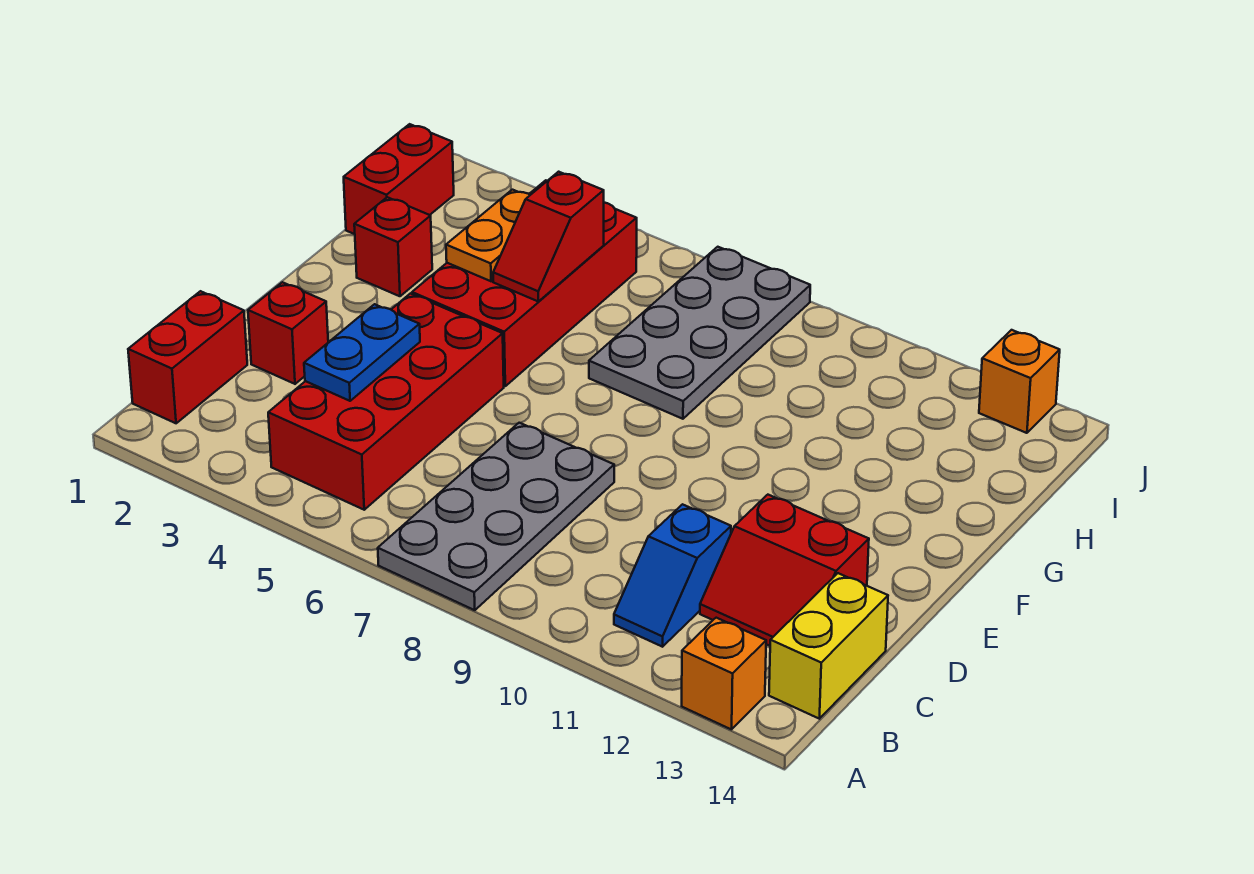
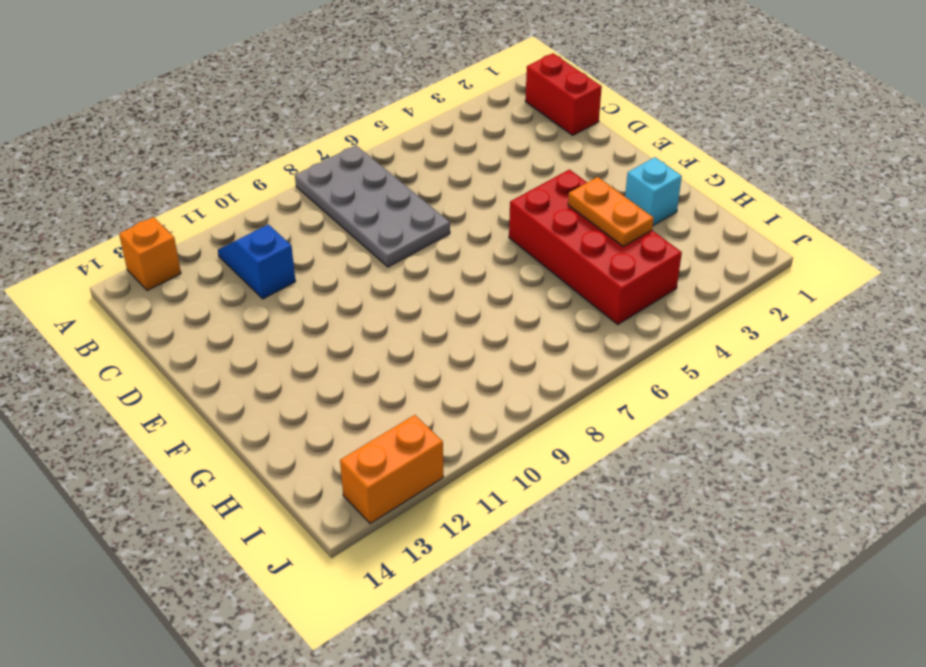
cyan 1x1 brick [625,157,682,226] -> red 1x1 brick [354,197,432,296]
orange 1x2 brick [340,415,443,524] -> orange 1x1 brick [979,330,1060,433]
none -> red 2x4 brick [268,294,504,510]
none -> yellow 1x2 brick [769,573,888,719]
none -> red 2x2 slope [700,495,869,646]

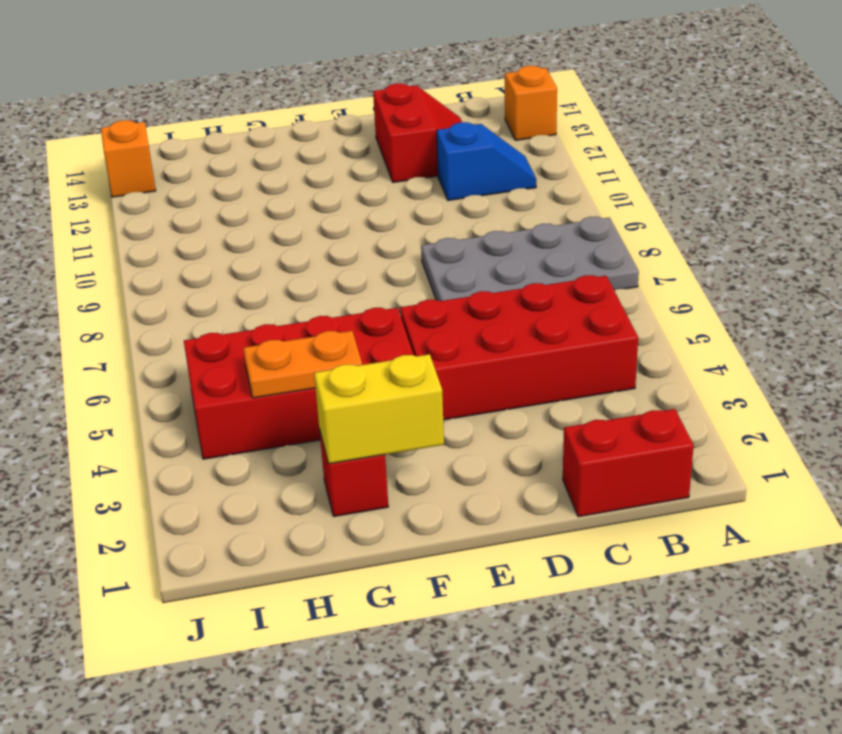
yellow 1x2 brick [314,354,444,464] -> yellow 1x2 brick moved to [769,573,888,719]
none -> red 1x1 brick [248,282,328,384]
none -> grey 2x4 plate [589,247,810,419]
none -> red 1x2 brick [344,124,454,234]

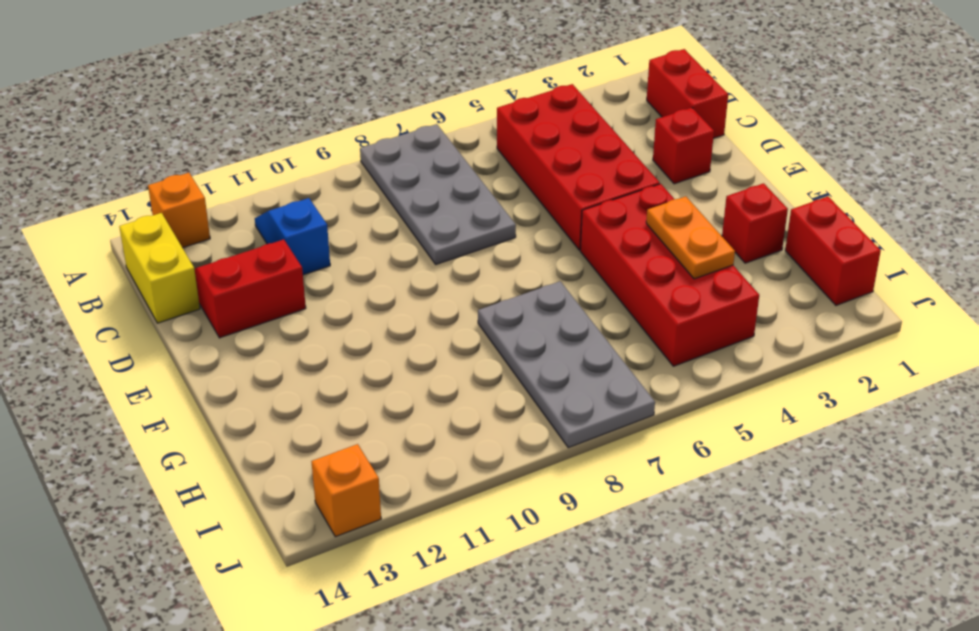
none -> blue 1x2 plate [304,304,420,401]
none -> red 1x2 slope [493,172,604,301]

